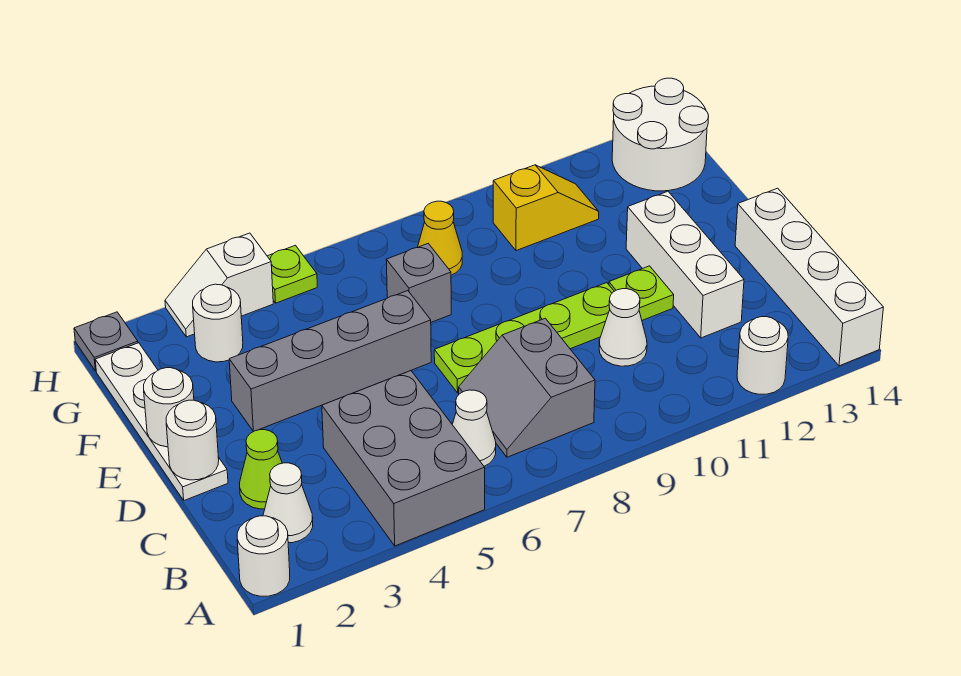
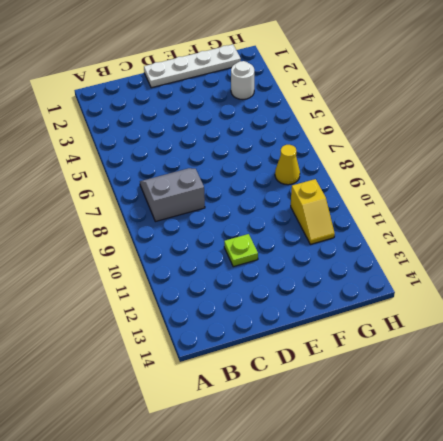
none -> white 1x1 round brick [237,516,290,596]
none -> grey 2x3 brick [322,371,485,546]
none -> white 1x1 round brick [737,317,788,394]

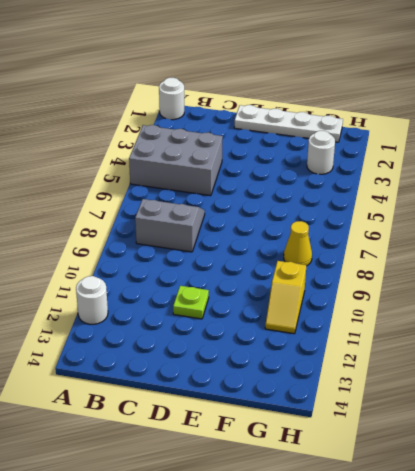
none -> white 1x4 brick [735,188,884,366]
none -> white 1x1 cone [263,463,313,543]
none -> white 1x1 cone [452,390,496,466]

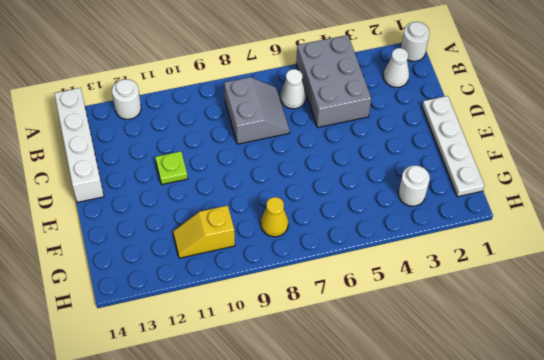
none -> lime 1x1 cone [240,430,282,509]
none -> white 1x1 cone [599,289,647,366]
none -> white 1x3 brick [626,191,744,338]

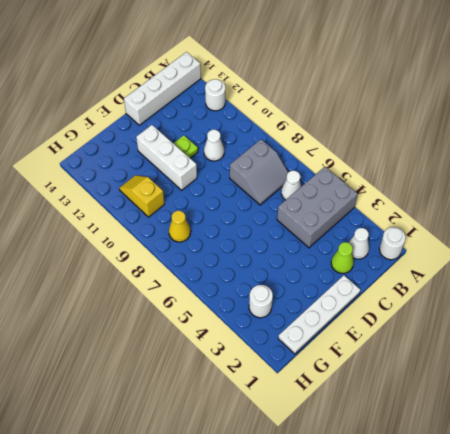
white 1x3 brick [136,125,197,190] -> white 1x3 brick turned to [626,191,744,338]
none -> lime 1x4 plate [434,283,614,393]
none -> grey 1x4 brick [229,291,431,432]
none -> grey 1x1 brick [386,244,451,322]

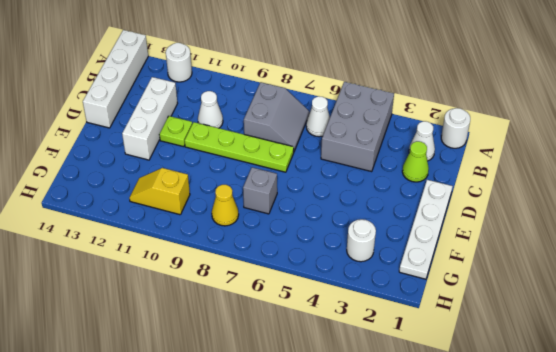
none -> grey 1x4 brick [229,291,431,432]
none -> white 2x2 round brick [612,78,709,191]
none -> grey 1x1 plate [74,312,138,371]

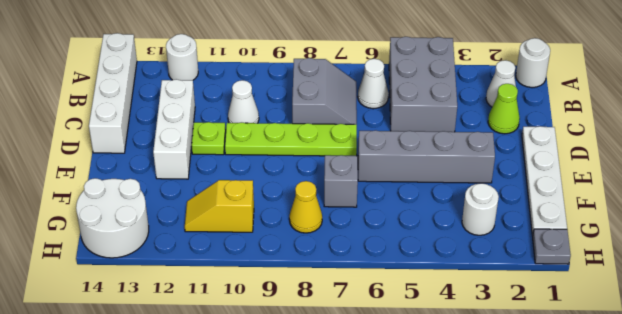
none -> white 1x2 slope [165,233,273,337]
none -> lime 1x1 plate [267,245,317,303]
none -> white 1x1 round brick [166,400,219,480]

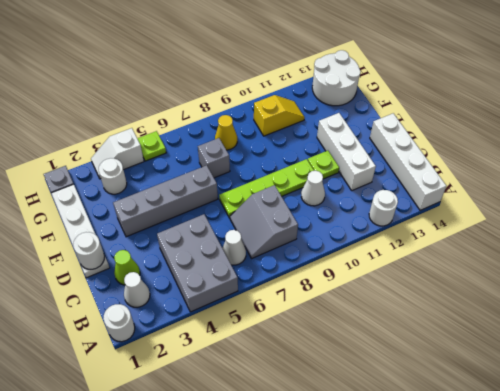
none -> white 1x1 round brick [144,368,194,447]

